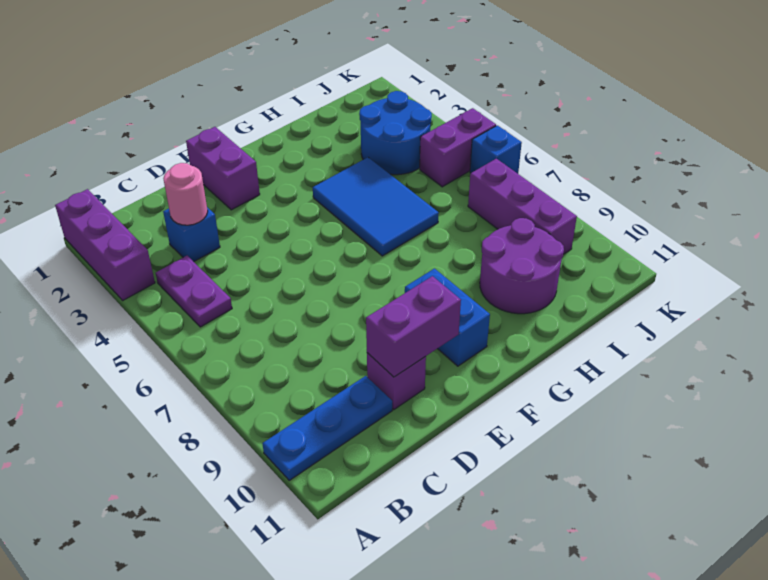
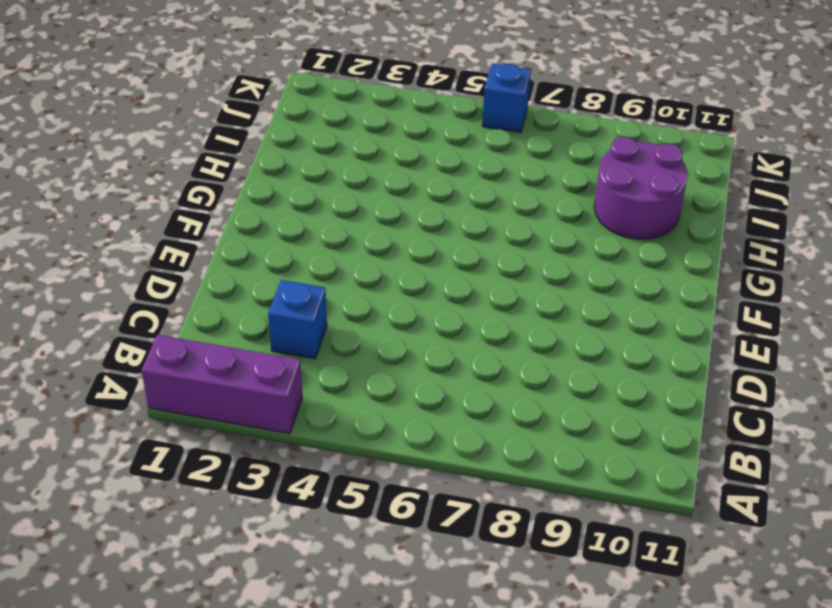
none -> blue 1x3 plate [262,376,392,480]
none -> purple 1x2 plate [156,256,232,327]
none -> purple 1x1 brick [367,353,426,410]

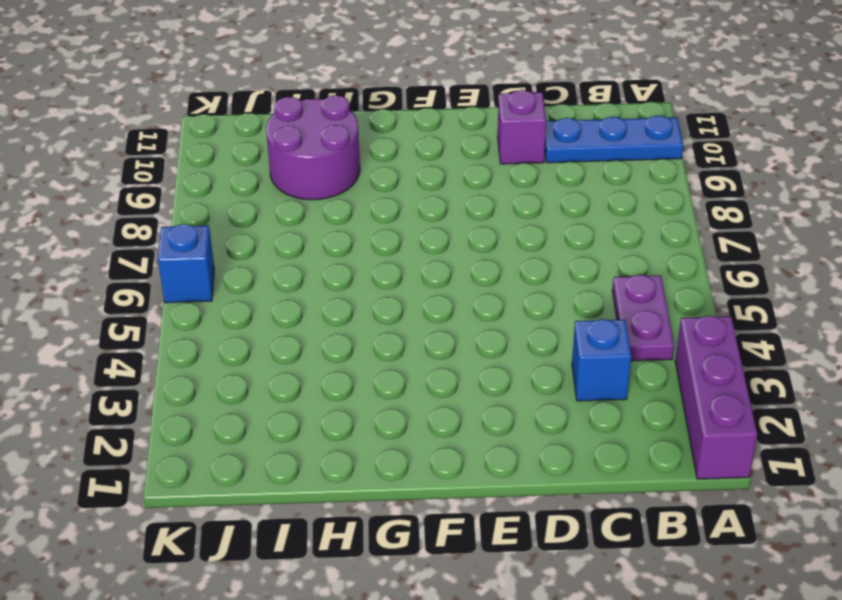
none -> purple 1x2 brick [186,127,260,210]
none -> blue 1x2 brick [405,269,490,366]
none -> blue 2x3 tile [313,157,439,256]

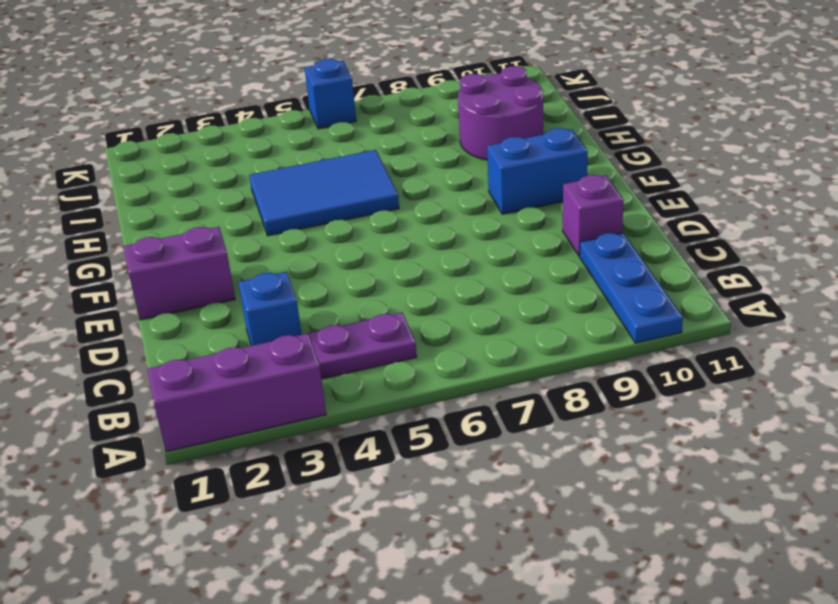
none -> blue 2x2 round brick [359,91,432,175]
none -> purple 1x2 brick [420,108,496,187]
none -> purple 1x3 brick [468,159,577,254]

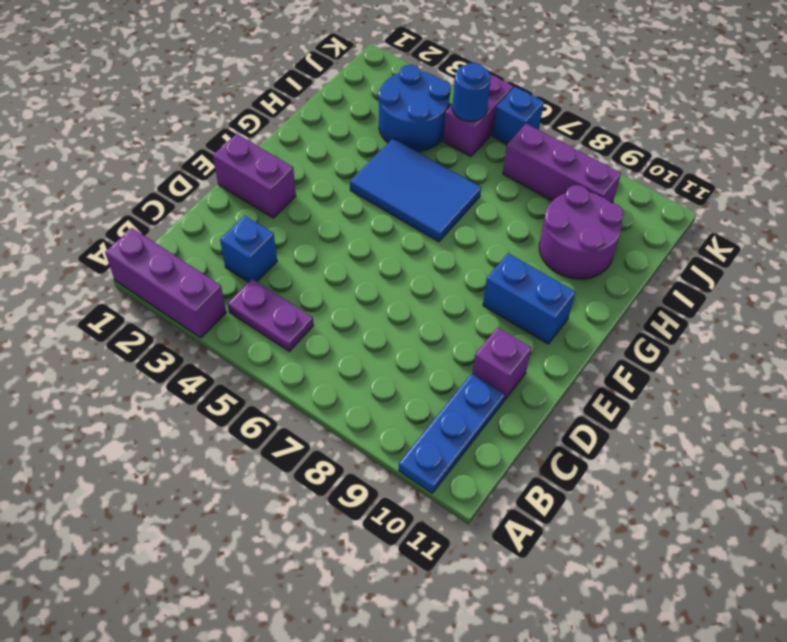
blue 1x1 round brick [452,63,491,121] -> none
none -> pink 1x1 round brick [163,163,208,225]
none -> purple 1x2 brick [366,276,461,377]

